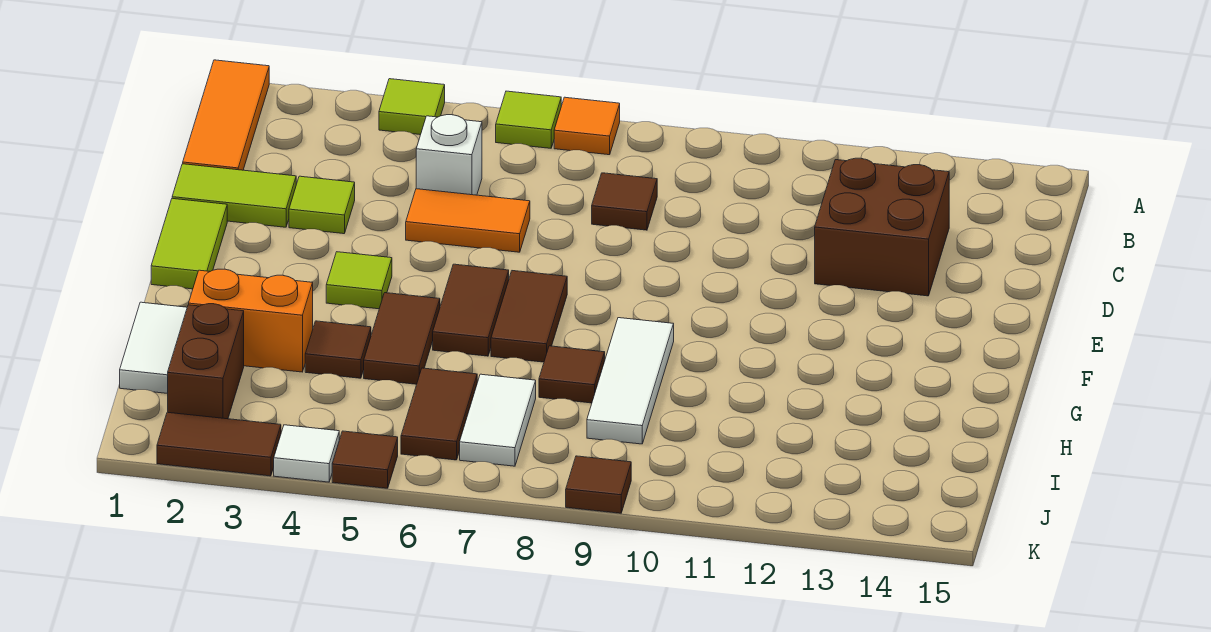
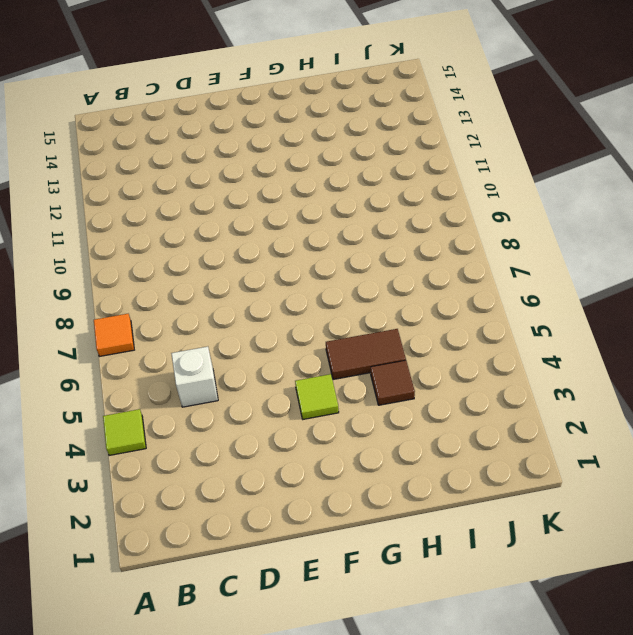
none -> orange 1x3 tile [183,60,269,170]
none -> lime 1x1 tile [496,91,561,148]
none -> brown 1x1 tile [592,173,657,230]

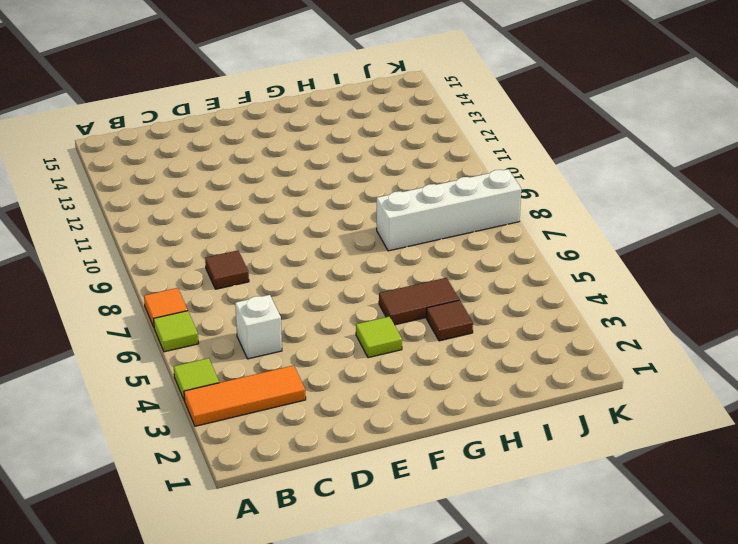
orange 1x3 tile [184,365,306,426] -> orange 1x3 tile moved to [183,60,269,170]
white 1x4 brick [377,169,521,251] -> brown 1x1 tile [539,346,605,403]
none -> brown 2x2 brick [815,158,949,296]
none -> lime 1x2 tile [172,164,296,227]
none -> lime 1x1 tile [289,176,355,234]

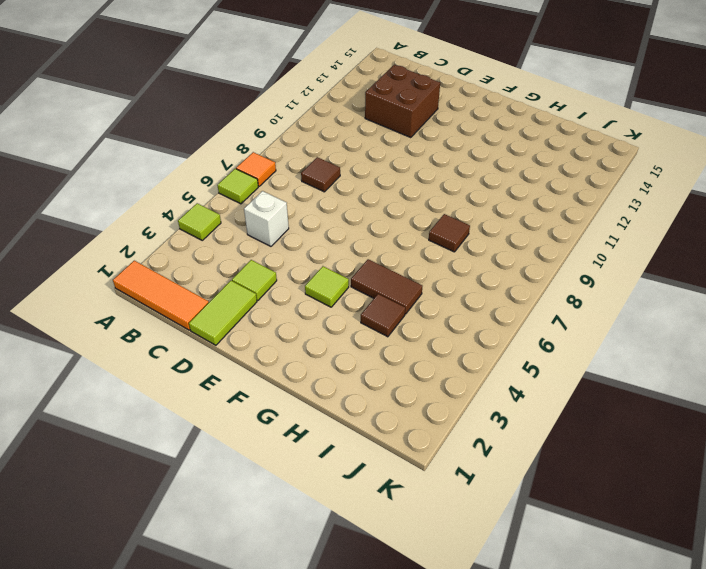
none -> orange 1x2 tile [406,189,530,252]
none -> lime 1x2 tile [151,198,227,289]
none -> brown 1x2 tile [433,264,509,356]

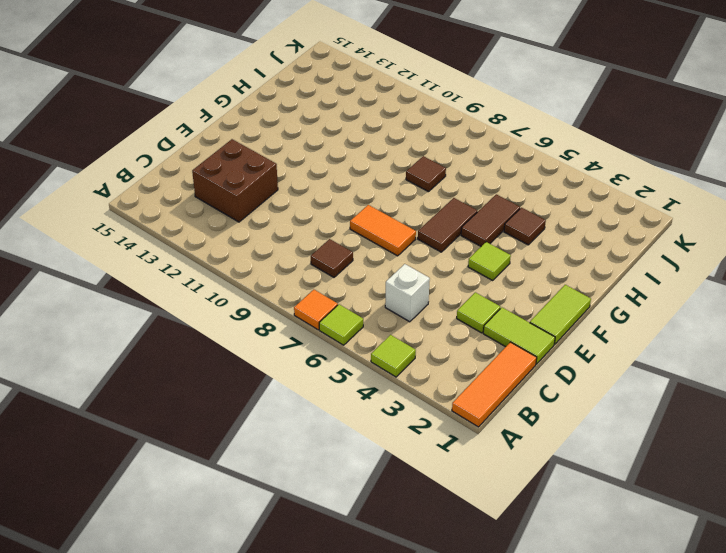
orange 1x2 tile [350,205,416,256] -> orange 1x2 tile moved to [406,189,530,252]
none -> brown 1x2 tile [491,271,567,362]
none -> white 1x3 tile [587,318,674,444]
none -> white 1x2 tile [120,302,187,393]

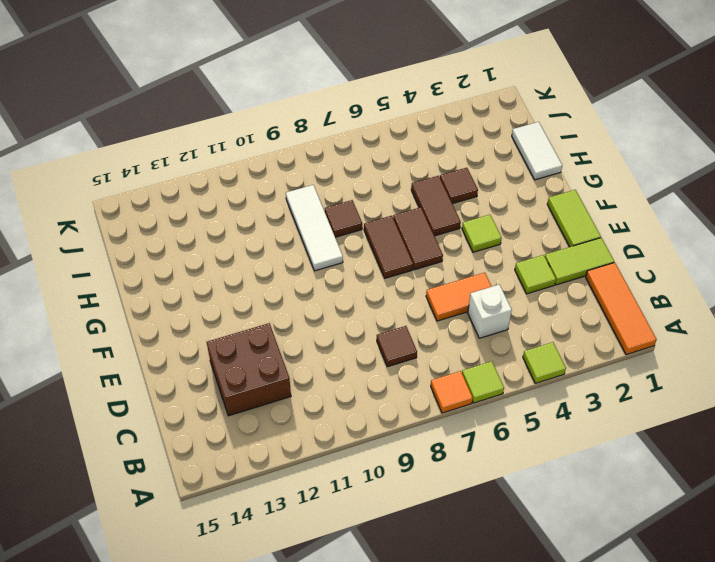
none -> orange 1x2 brick [189,269,313,372]
none -> brown 1x2 brick [168,304,244,419]
none -> brown 1x2 tile [401,368,477,460]

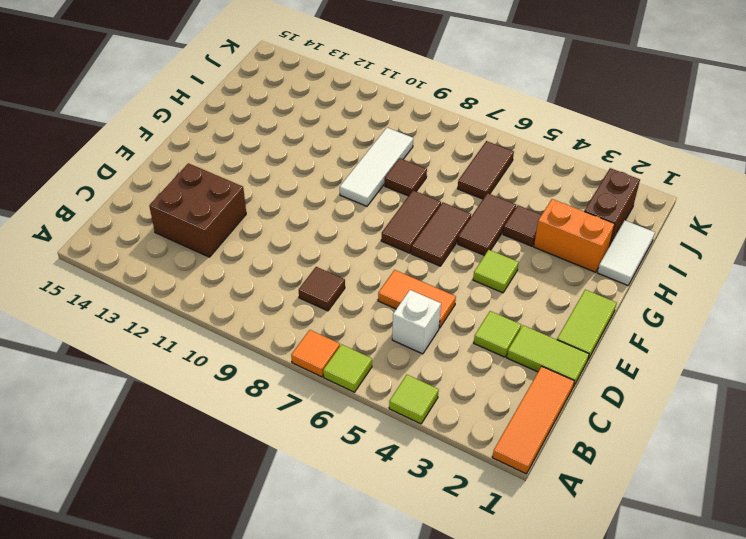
none -> white 1x2 tile [460,374,536,466]
none -> brown 1x2 tile [157,412,281,476]
none -> white 1x1 tile [274,425,339,482]

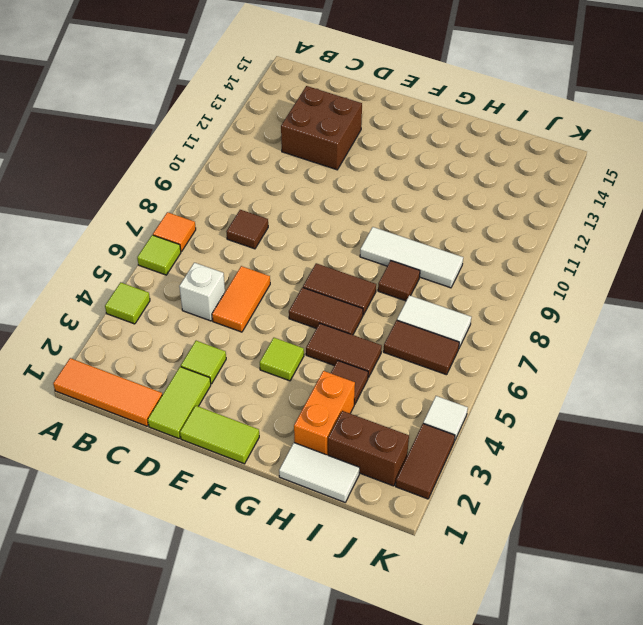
none -> brown 1x1 tile [332,431,398,488]
none -> brown 1x1 tile [566,456,631,513]

